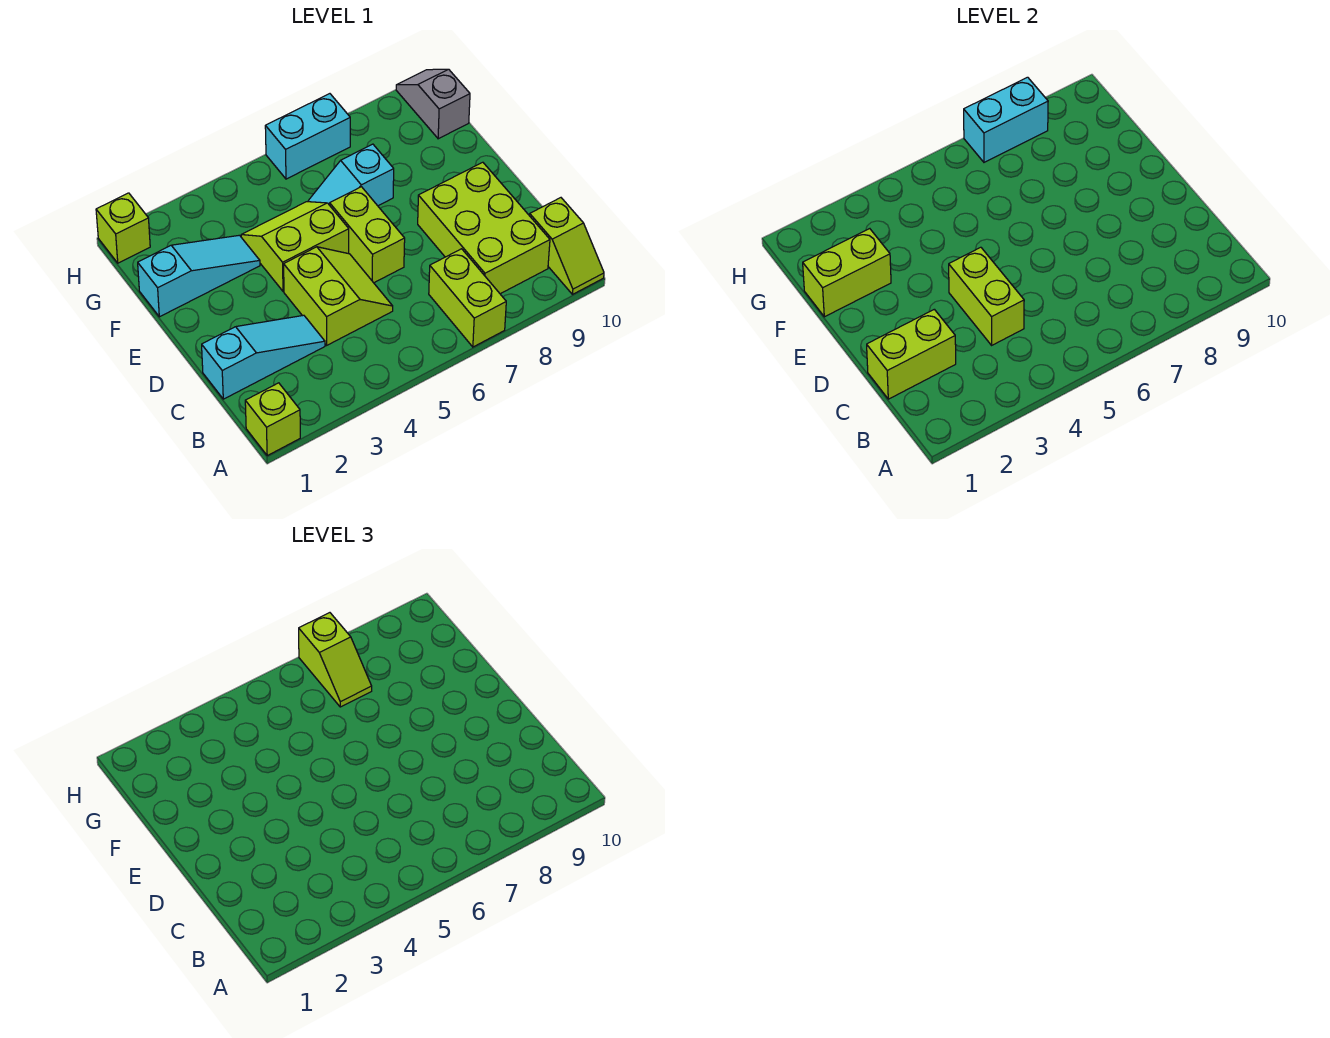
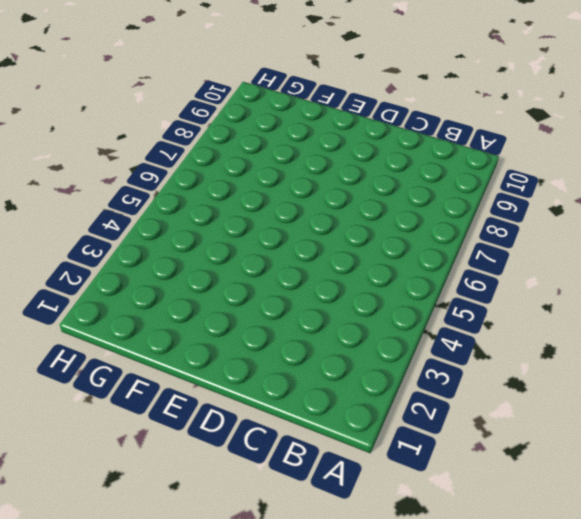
none -> lime 1x1 brick [245,383,300,456]
none -> lime 1x2 brick [429,249,506,347]
none -> lime 1x2 slope [530,198,604,294]

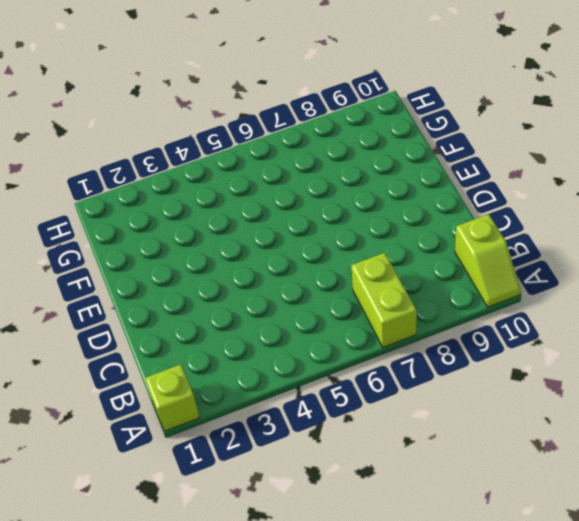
none -> lime 2x3 brick [418,162,550,294]
none -> cyan 1x3 slope [202,315,325,399]
none -> lime 2x2 slope [284,247,393,345]

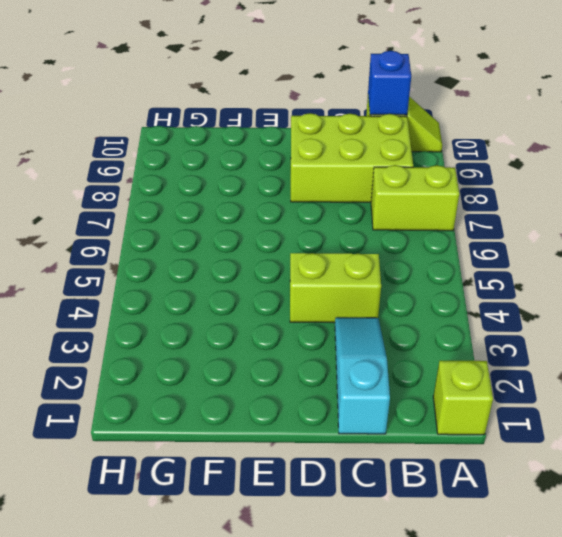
blue 1x1 brick [368,51,411,115] -> none
none -> lime 1x2 brick [330,187,405,283]
none -> lime 2x2 slope [241,201,349,291]
none -> cyan 1x3 slope [138,235,260,317]

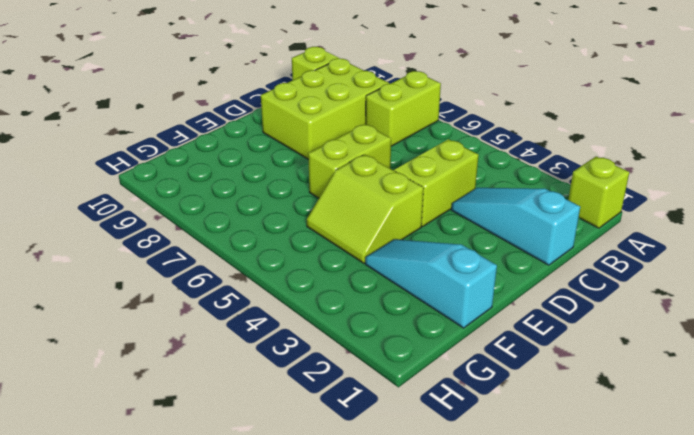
none -> cyan 1x2 slope [308,144,394,206]
none -> grey 1x2 slope [396,69,470,139]
none -> lime 1x1 brick [96,193,150,263]

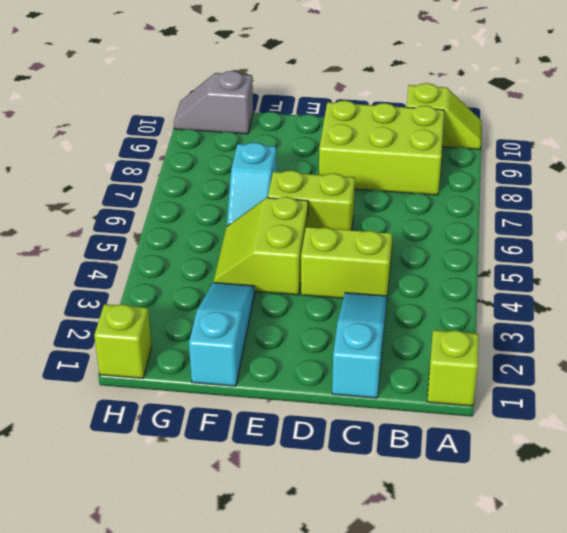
none -> lime 1x2 brick [429,249,506,347]
none -> cyan 1x2 brick [265,94,350,179]
none -> lime 1x2 brick [867,309,956,399]

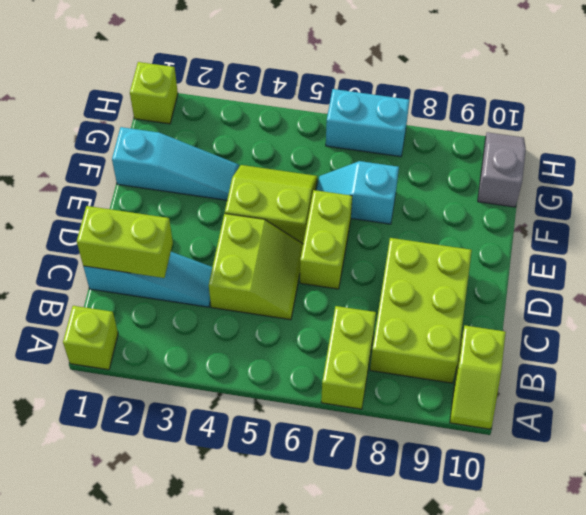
none -> lime 1x2 brick [949,247,1024,345]
none -> lime 1x2 brick [803,229,891,317]
none -> cyan 1x2 brick [964,77,1048,162]

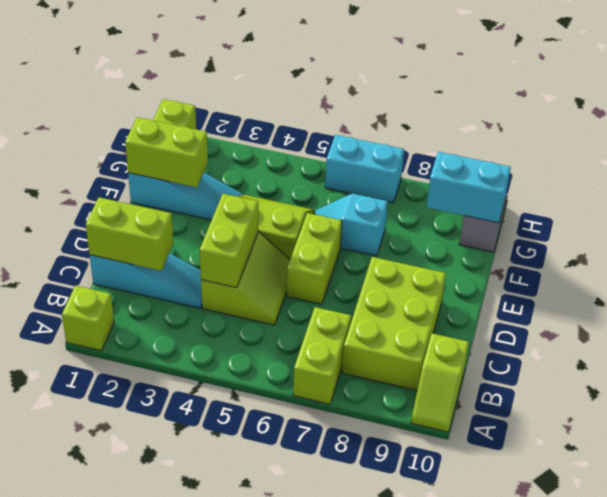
cyan 1x2 brick [427,152,511,223] -> cyan 1x2 brick moved to [964,77,1048,162]
none -> lime 1x2 slope [299,613,372,707]

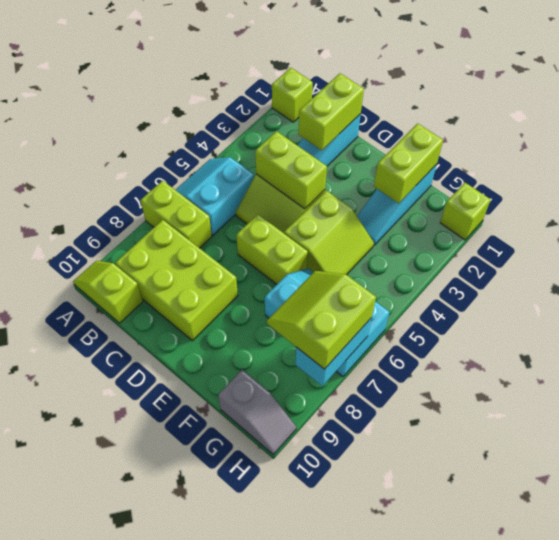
cyan 2x2 slope [176,157,254,235] -> none
lime 2x2 slope [267,271,376,369] -> lime 1x2 slope [299,613,372,707]

